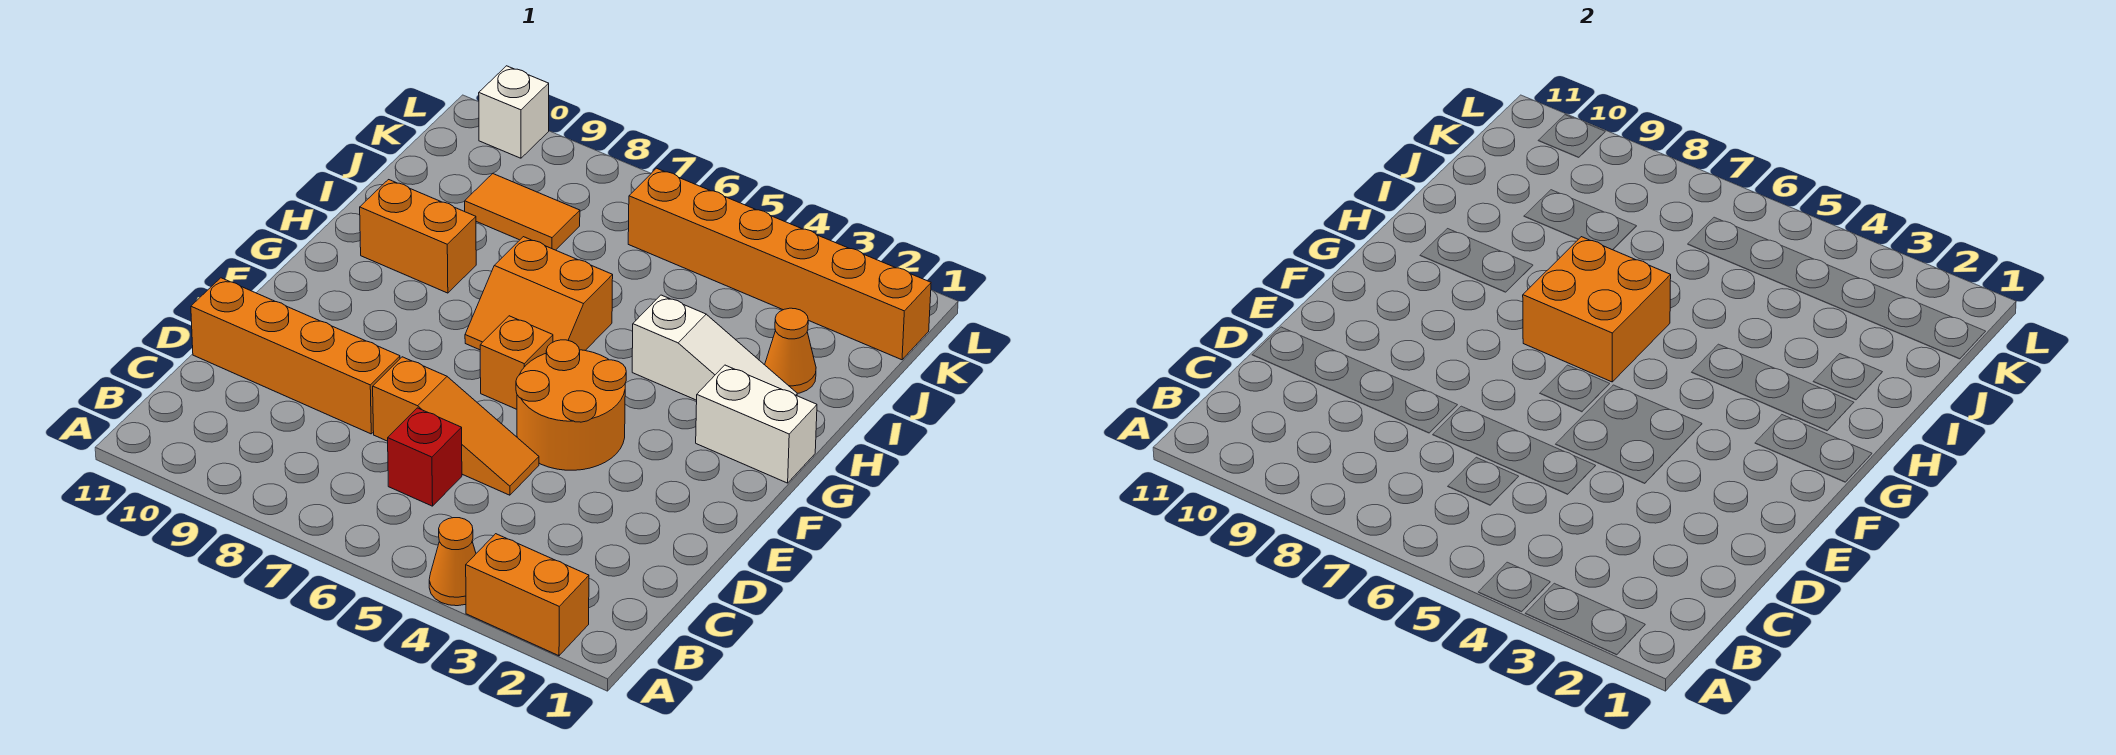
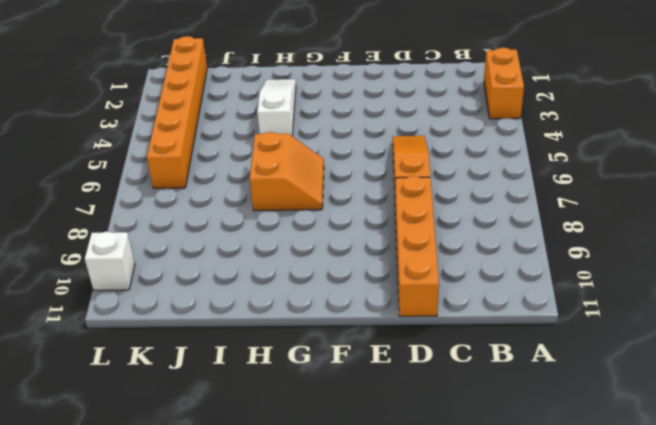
none -> orange 1x1 cone [429,518,476,606]
none -> red 1x1 brick [388,408,462,506]
none -> orange 2x2 round brick [516,340,626,470]

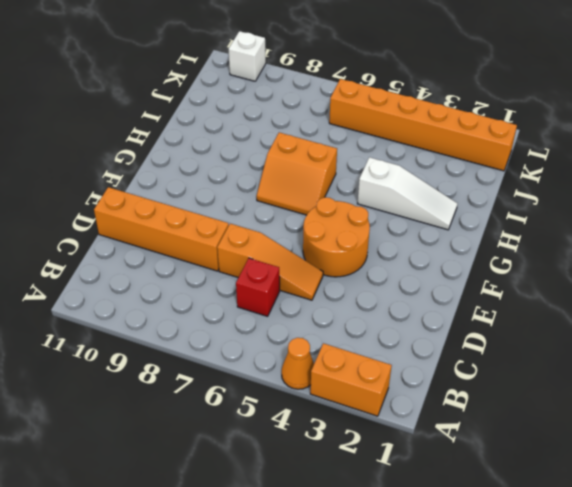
none -> orange 1x1 brick [480,316,553,409]
none -> white 1x2 brick [696,365,817,483]
none -> orange 1x2 brick [360,180,476,293]

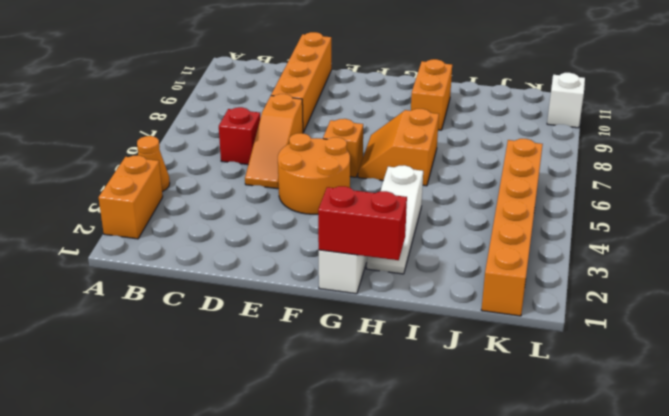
red 1x2 brick [318,186,407,260] -> none
none -> orange 1x1 cone [765,308,816,393]
none -> orange 1x2 tile [465,174,580,250]
none -> orange 2x2 brick [1523,237,1671,382]

